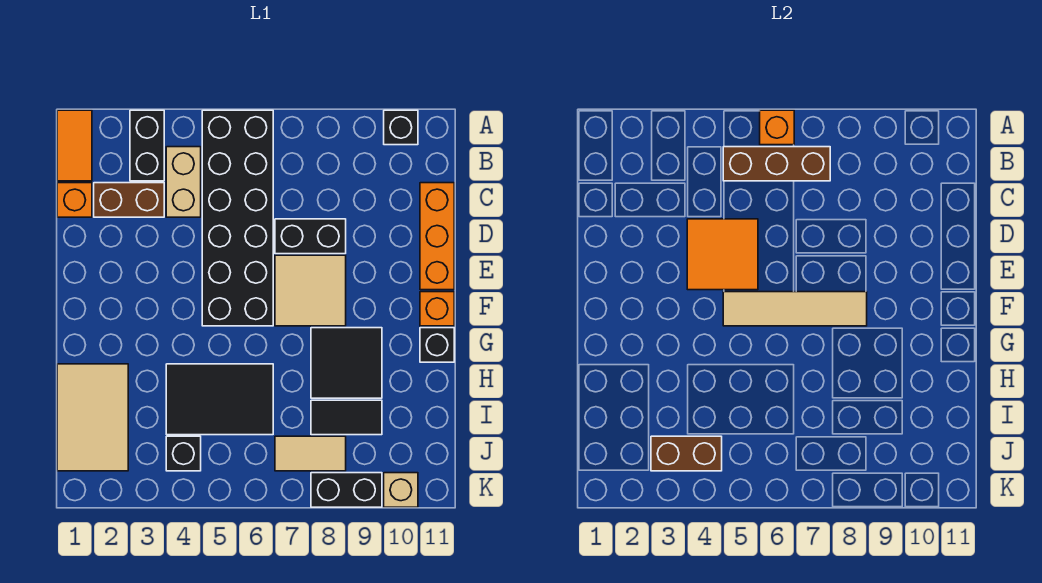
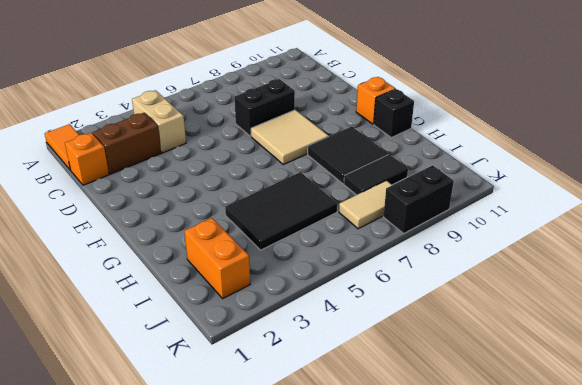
orange 1x2 brick [184,218,250,298] -> tan 2x3 tile [57,364,128,471]
none -> black 1x2 brick [130,110,164,181]
none -> black 2x6 brick [202,110,273,326]
none -> black 1x1 brick [384,110,418,145]

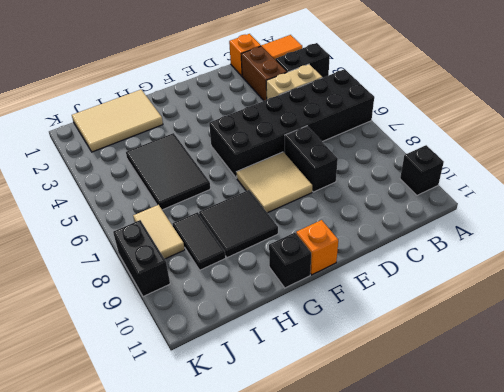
none -> orange 1x3 brick [420,183,454,290]
none -> black 1x1 brick [166,436,201,471]
none -> tan 1x1 brick [384,473,418,507]

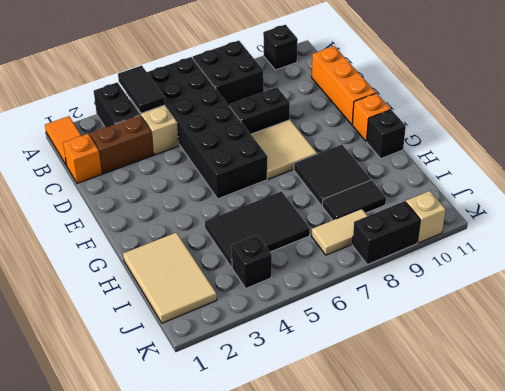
black 1x2 tile [118,65,165,113] -> none
black 2x2 brick [193,41,264,105] -> none
none -> orange 1x1 brick [760,110,794,145]
none -> brown 1x3 brick [723,147,830,181]
none -> orange 2x2 tile [687,219,758,290]

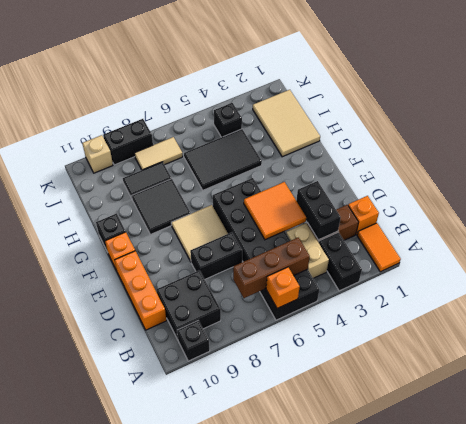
black 2x2 brick [156,270,221,339] -> none
black 1x2 brick [296,181,341,240] -> none
none -> tan 1x4 tile [723,292,867,326]
none -> brown 1x2 brick [651,436,722,471]

